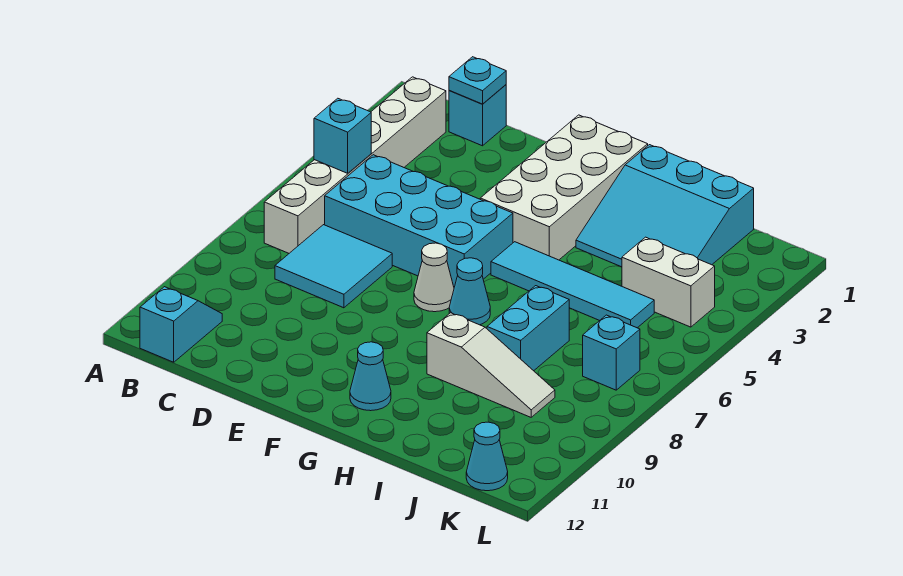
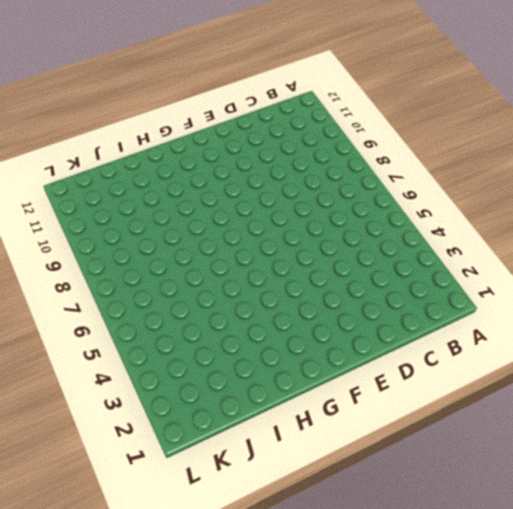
none -> white 1x6 brick [264,77,446,253]
none -> cyan 1x2 slope [140,287,222,362]
none -> cyan 1x1 brick [449,85,506,146]

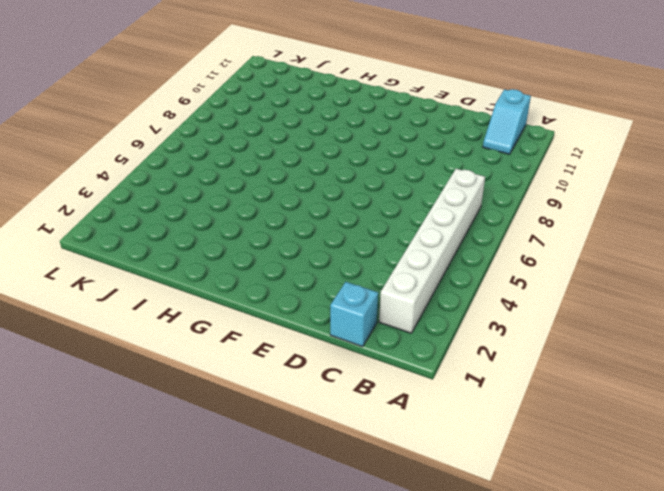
none -> cyan 2x4 brick [325,155,513,287]
none -> cyan 2x2 tile [275,225,392,308]
none -> white 2x4 brick [480,115,648,260]

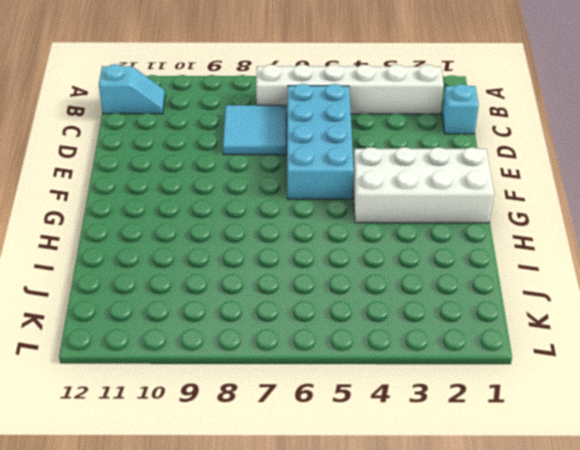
none -> white 1x1 cone [414,243,454,312]
none -> cyan 1x4 tile [491,242,654,328]
none -> cyan 1x1 cone [449,258,490,325]

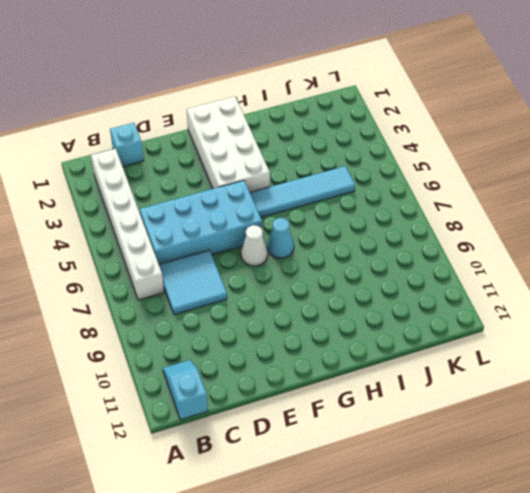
none -> cyan 1x1 cone [350,342,391,411]
none -> cyan 3x3 slope [576,145,754,267]
none -> white 1x3 slope [427,313,555,417]

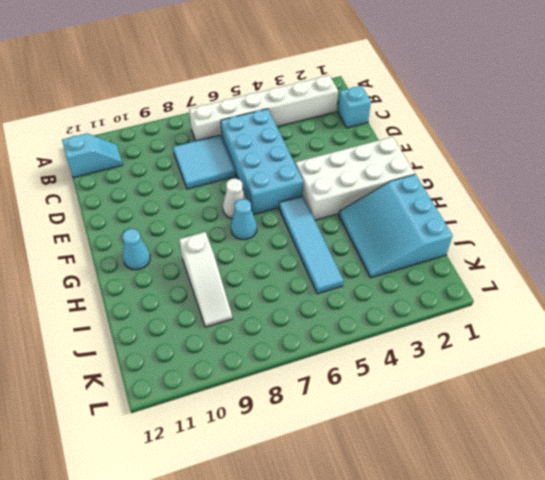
none -> cyan 1x2 brick [487,286,569,371]
none -> white 1x2 brick [622,237,715,327]
none -> cyan 1x1 brick [583,315,640,390]

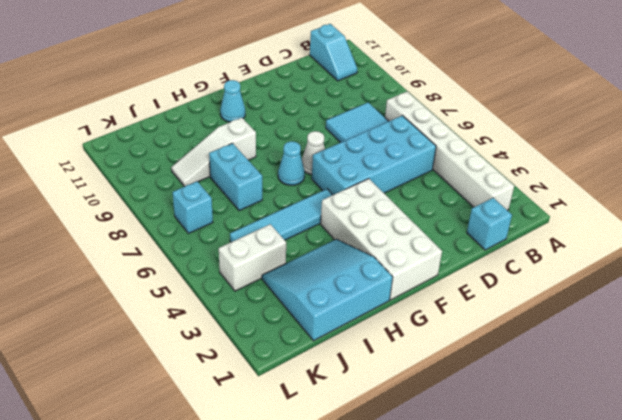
none -> cyan 1x1 cone [466,422,508,491]
none -> cyan 1x1 brick [314,98,371,173]
none -> cyan 1x1 plate [449,57,506,104]

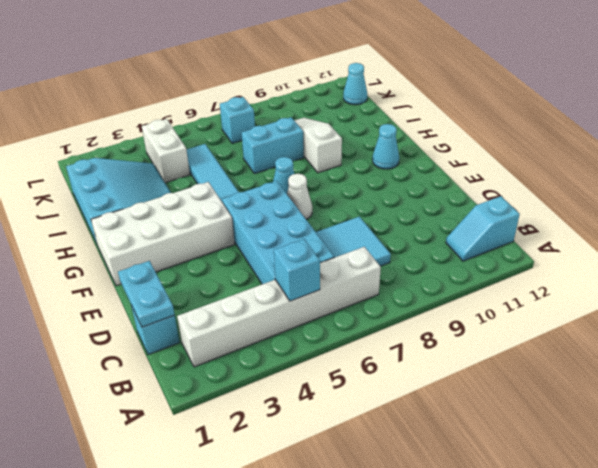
cyan 1x2 plate [118,261,175,327] -> cyan 1x1 plate [449,57,506,104]

